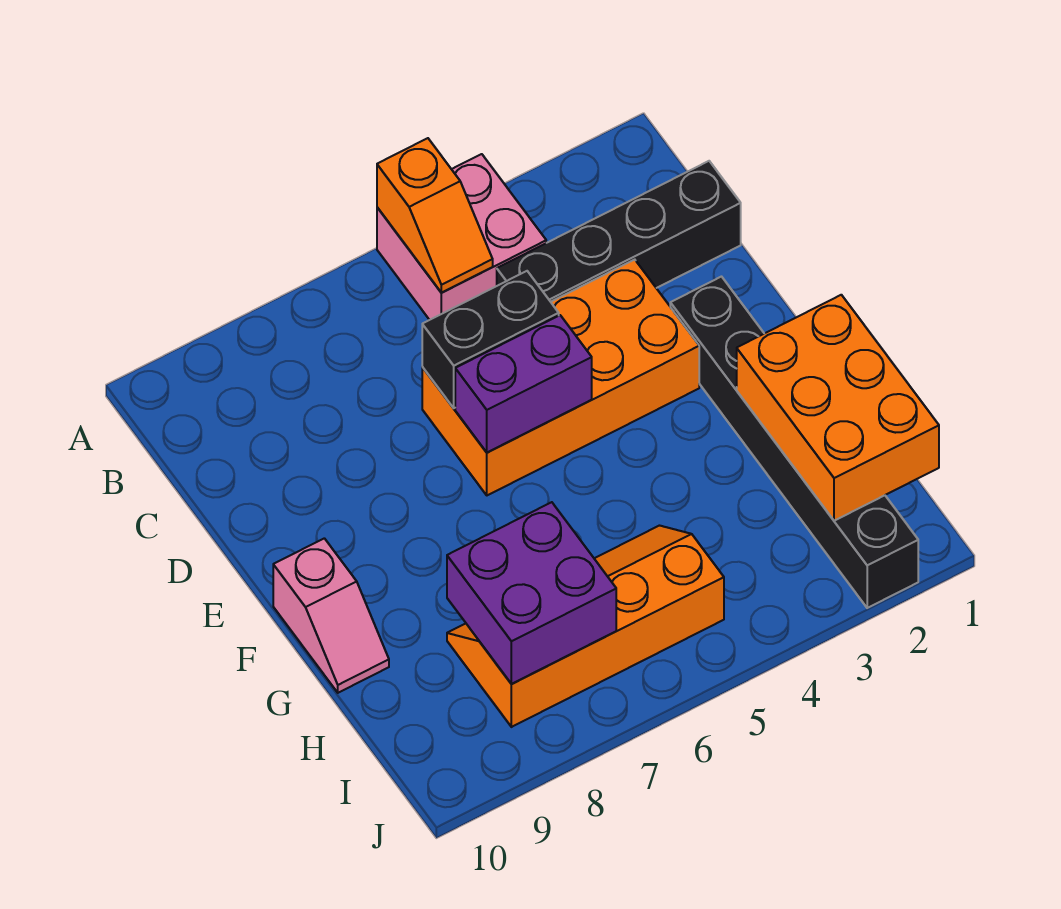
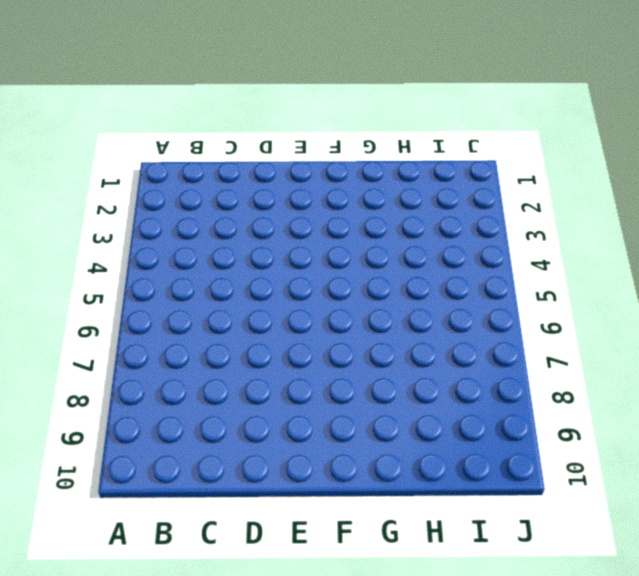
none -> pink 2x2 brick [377,154,546,320]
none -> black 1x4 brick [497,161,741,302]

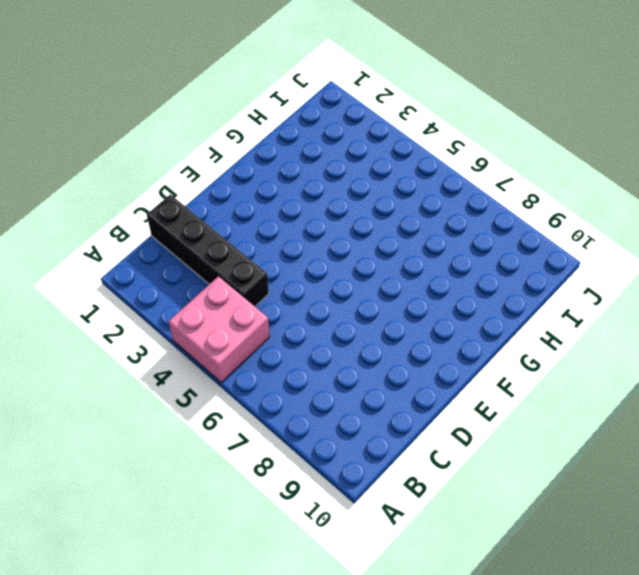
none -> orange 2x4 brick [422,260,699,495]
none -> black 1x6 brick [670,277,918,608]

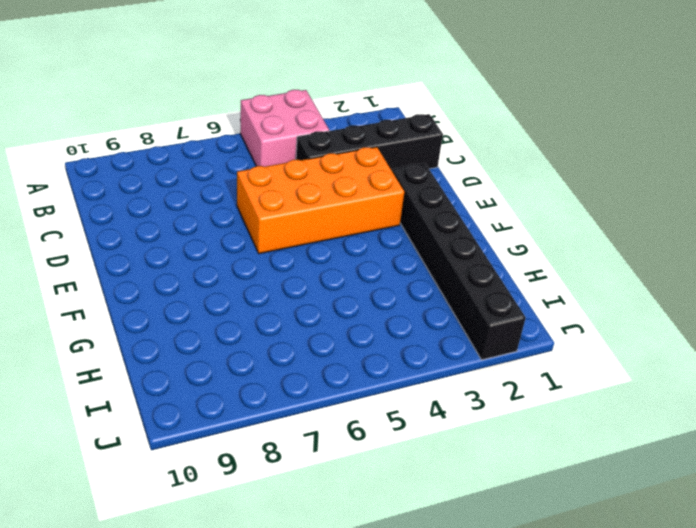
none -> pink 1x2 slope [273,538,389,693]
none -> orange 2x4 slope [447,526,724,727]

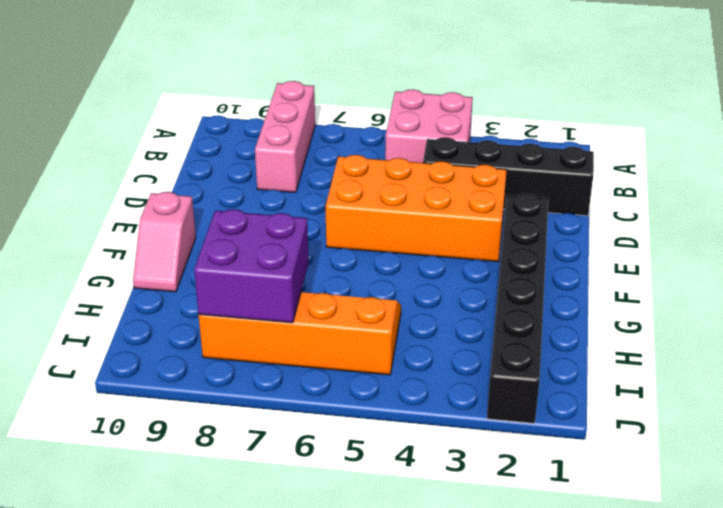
pink 1x3 brick [255,81,315,192] -> none
none -> orange 1x2 slope [377,138,493,293]
none -> black 1x2 brick [422,271,559,408]

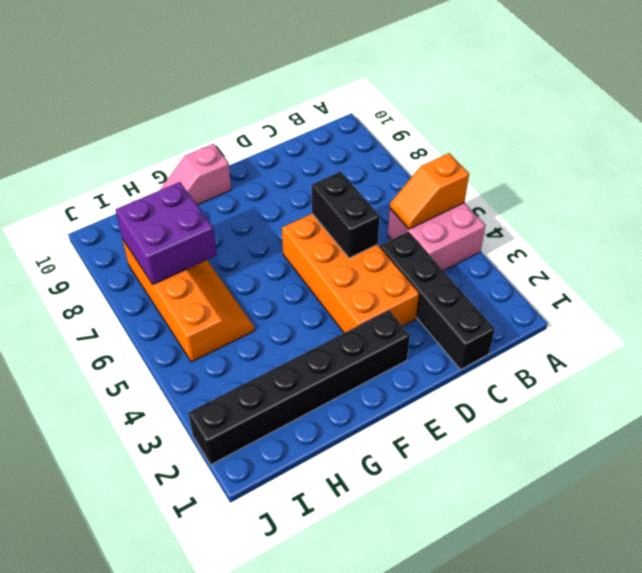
none -> purple 1x2 brick [455,315,592,452]
none -> orange 2x3 brick [737,295,939,521]

